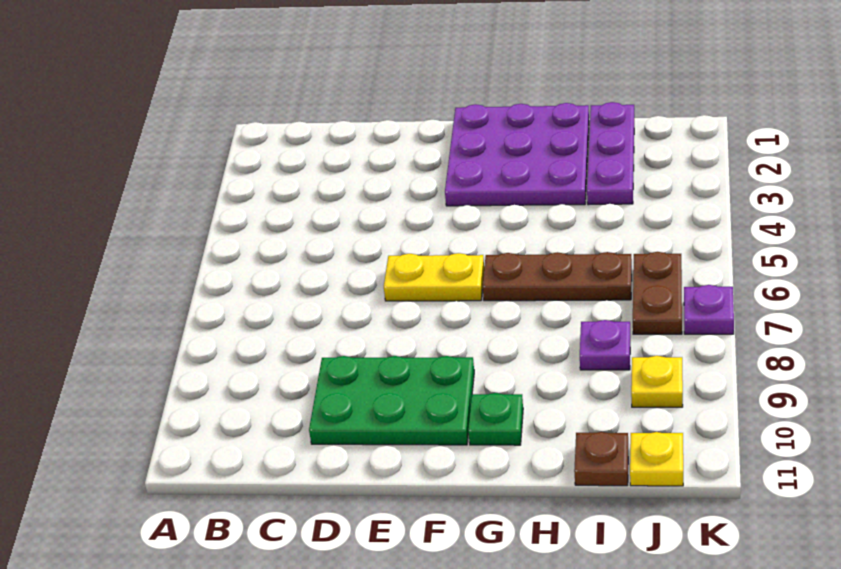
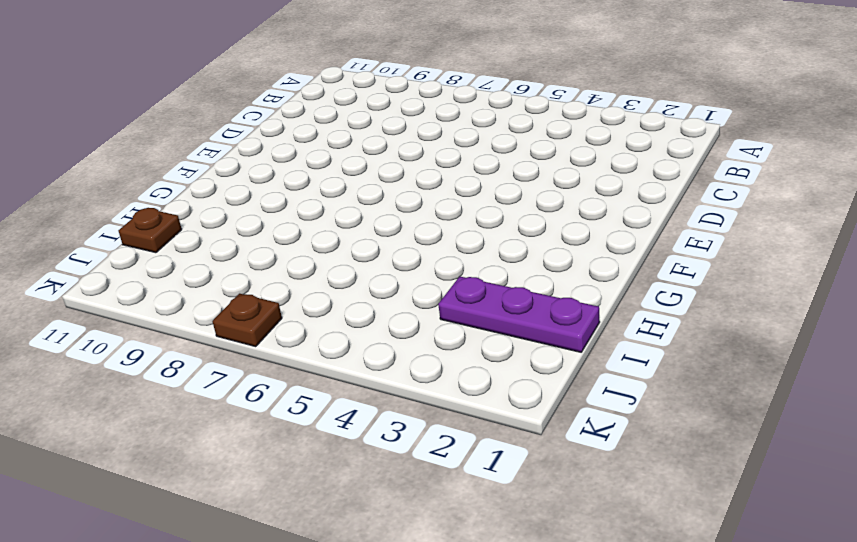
brown 1x1 plate [212,294,282,347] -> purple 1x1 plate [684,285,734,334]
none -> green 2x3 plate [309,356,474,445]
none -> yellow 1x2 plate [384,253,484,301]
none -> purple 3x3 plate [445,103,589,206]

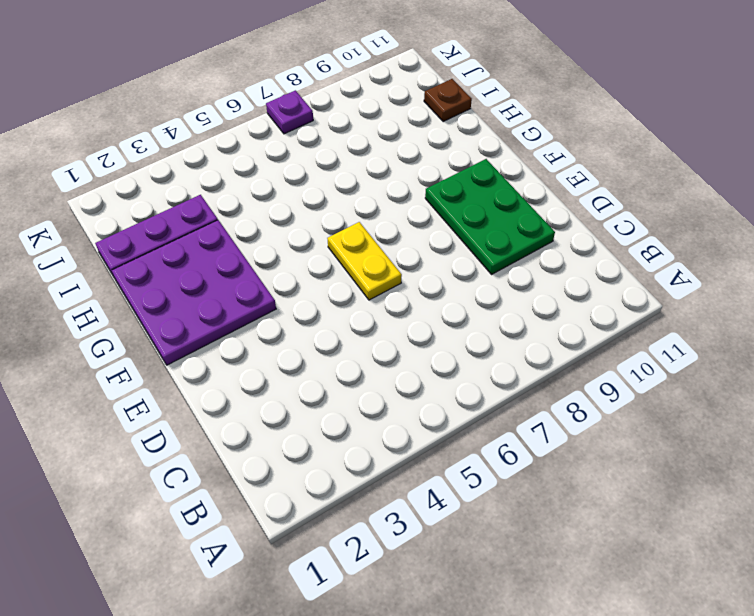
none -> brown 1x3 plate [483,252,632,301]
none -> green 1x1 plate [468,393,523,445]
none -> purple 1x1 plate [580,320,630,370]

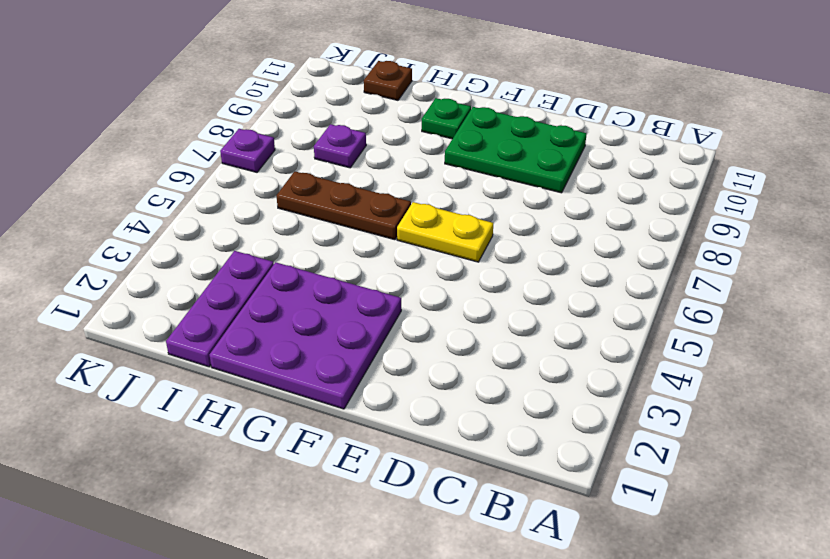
none -> brown 1x2 plate [633,252,682,334]
none -> yellow 1x1 plate [631,356,683,407]
none -> yellow 1x1 plate [630,432,683,486]

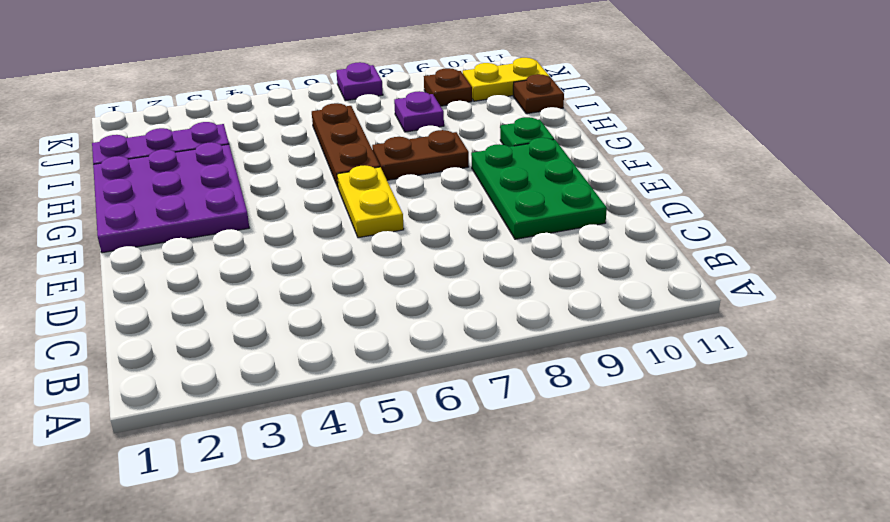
brown 1x2 plate [372,130,469,180] -> brown 1x2 plate moved to [633,252,682,334]
brown 1x1 plate [424,68,472,106] -> yellow 1x1 plate [631,356,683,407]
yellow 1x2 plate [463,58,550,101] -> yellow 1x1 plate [630,432,683,486]

